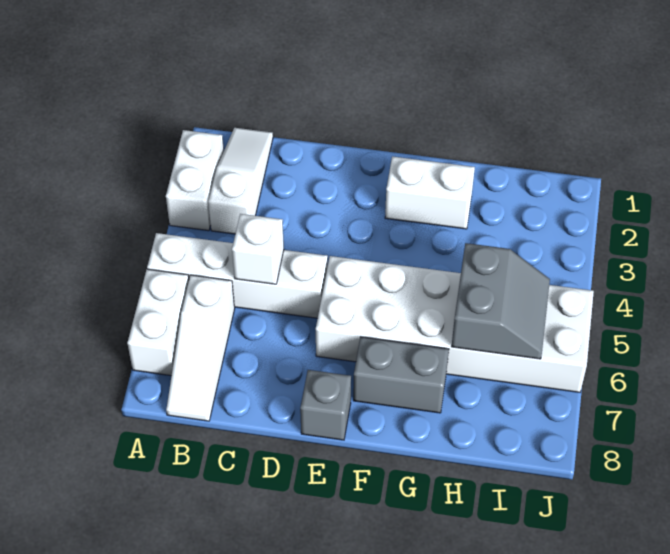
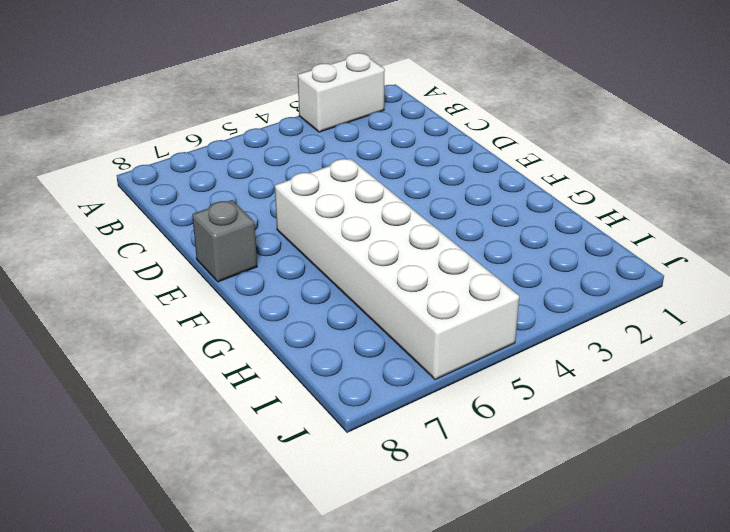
none -> white 1x4 brick [147,233,328,318]
none -> white 1x2 brick [127,269,189,376]

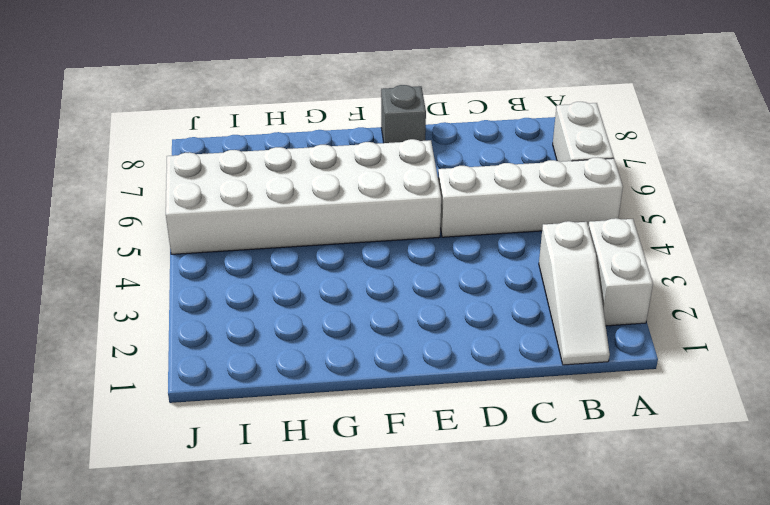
none -> white 1x3 slope [166,275,235,421]
none -> white 1x2 brick [385,156,475,229]

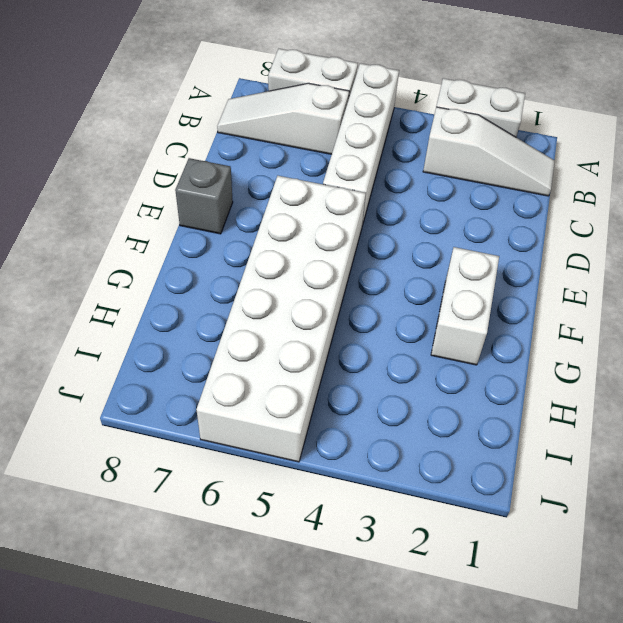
none -> grey 1x2 brick [353,337,449,413]
none -> white 1x1 brick [232,214,284,284]

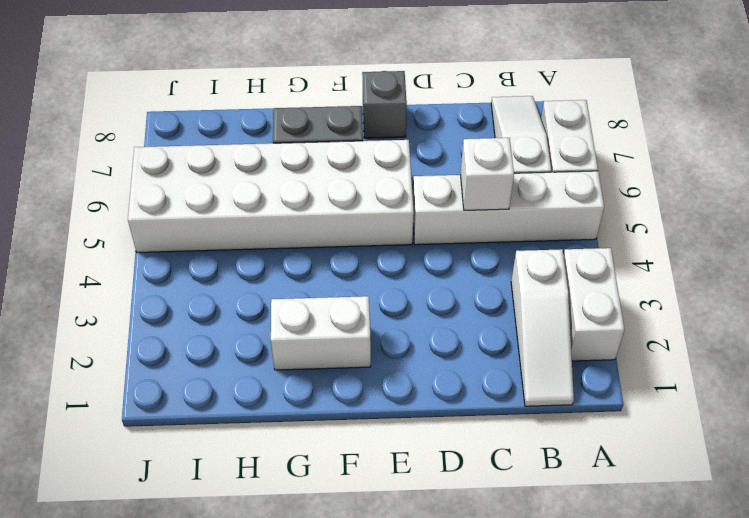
none -> grey 2x2 slope [451,243,550,359]

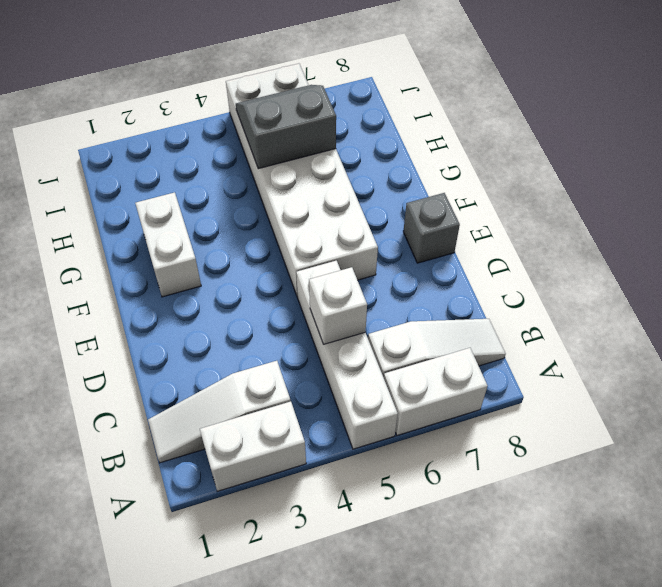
none -> grey 1x2 brick [353,337,449,413]

